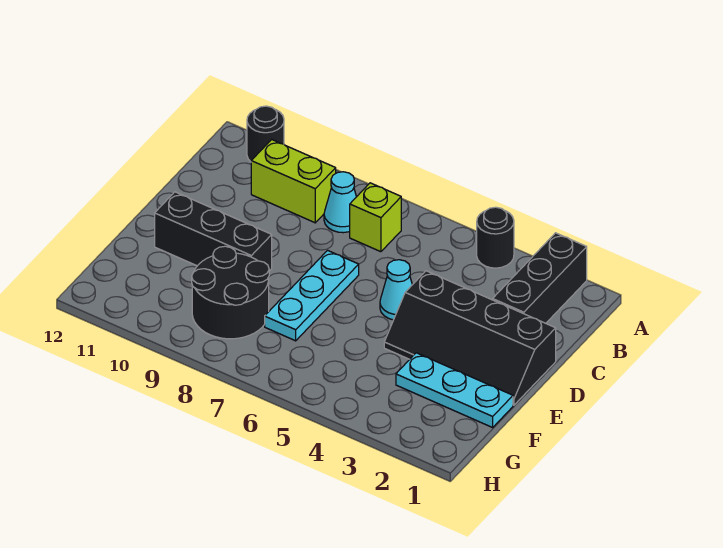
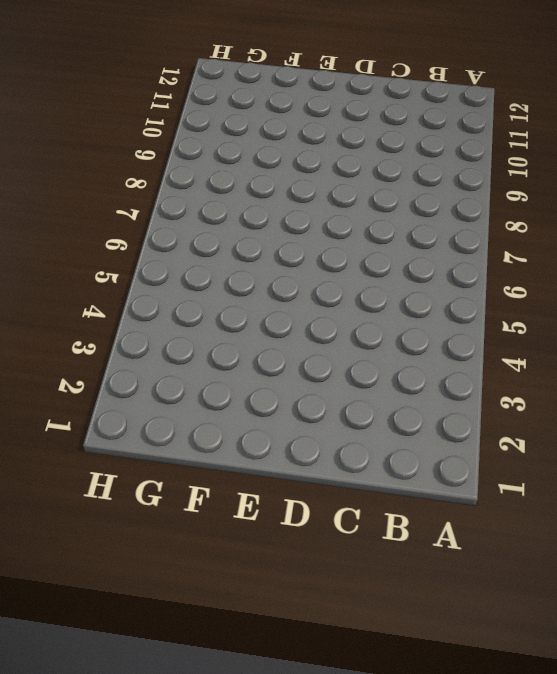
none -> black 1x3 brick [493,233,587,323]
none -> black 1x1 round brick [477,207,514,268]
none -> black 1x1 round brick [247,106,284,162]

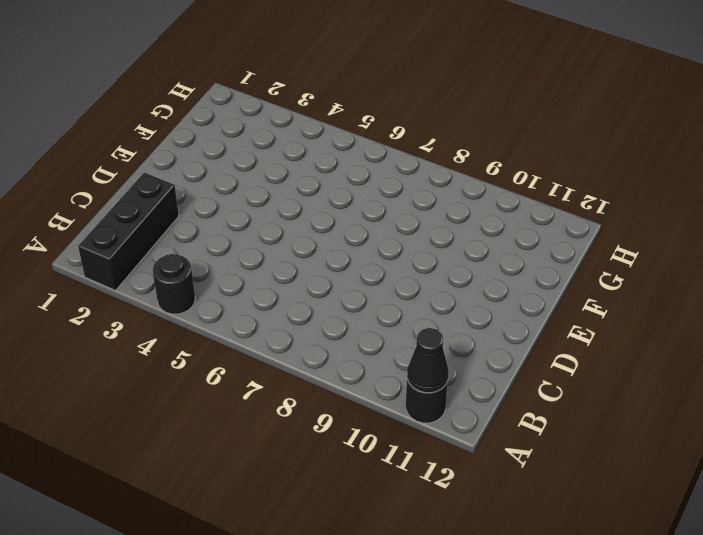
black 1x1 cone [407,328,449,393] -> none
none -> lime 1x1 brick [350,183,401,252]
none -> cyan 1x1 cone [324,172,356,233]
none -> lime 1x2 brick [251,140,336,223]

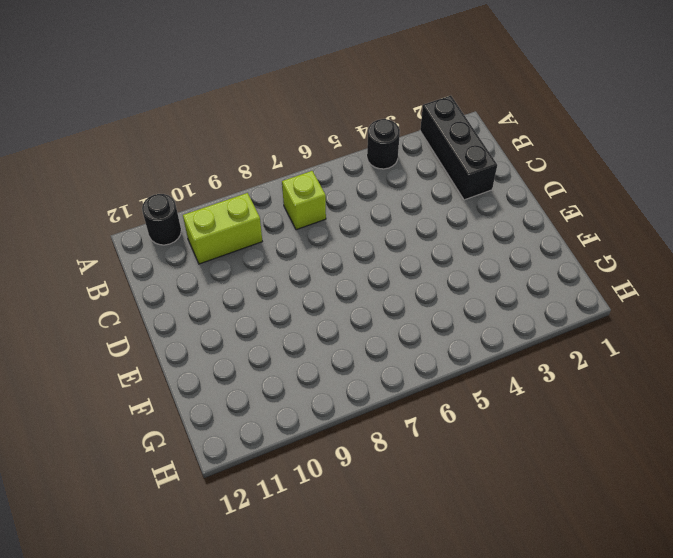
none -> cyan 1x1 cone [324,172,356,233]
none -> black 2x4 slope [384,271,556,405]
none -> cyan 1x1 cone [380,260,412,320]

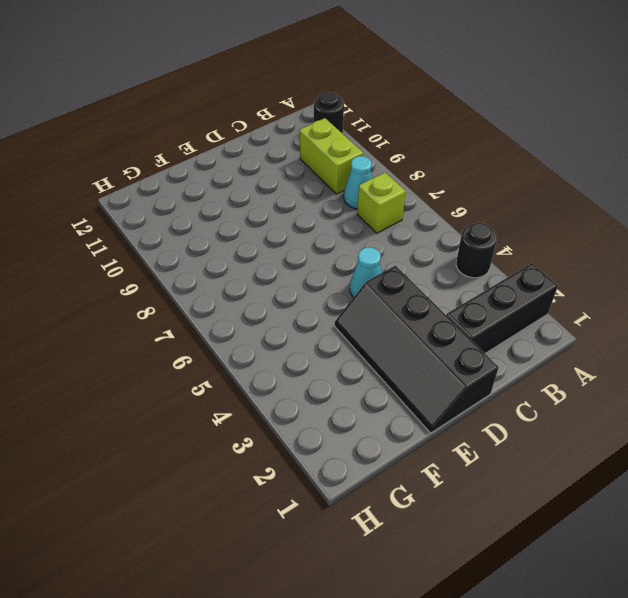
none -> cyan 1x3 plate [265,250,359,341]
none -> black 1x3 brick [155,192,272,271]
none -> cyan 1x3 plate [396,353,513,427]

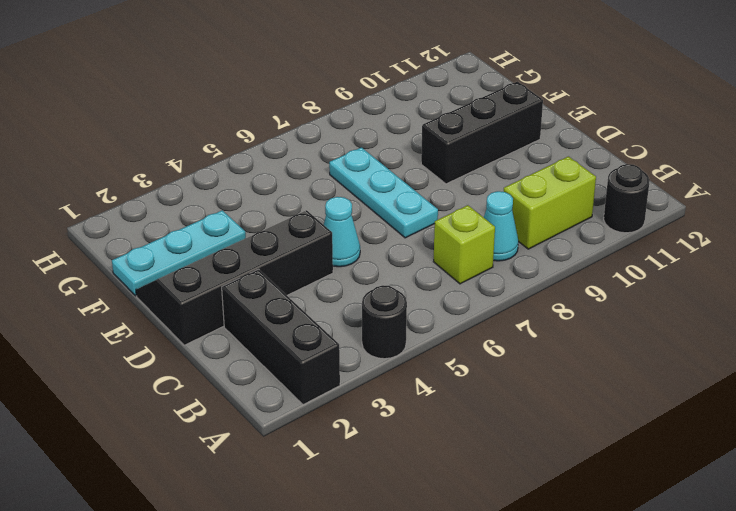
none -> black 2x2 round brick [192,246,269,339]

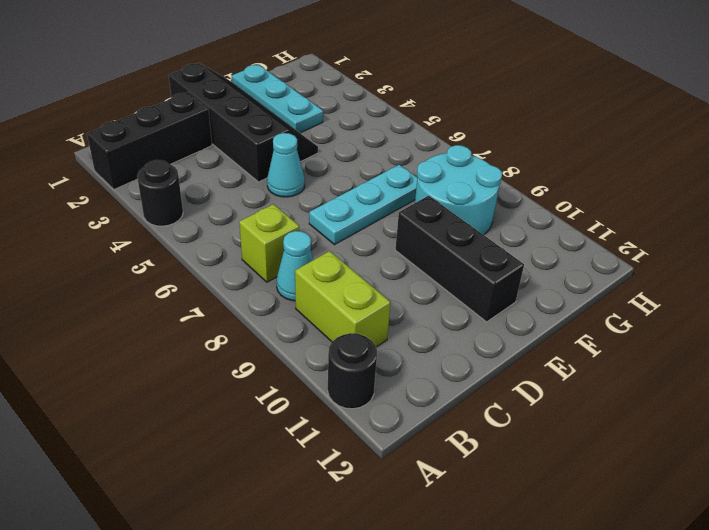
cyan 2x2 round brick [415,145,502,235] -> black 2x2 round brick [192,246,269,339]

